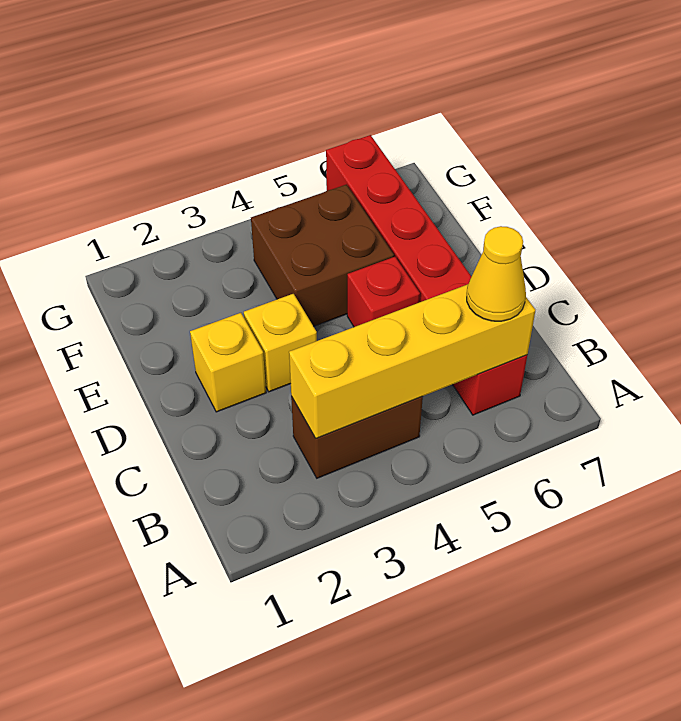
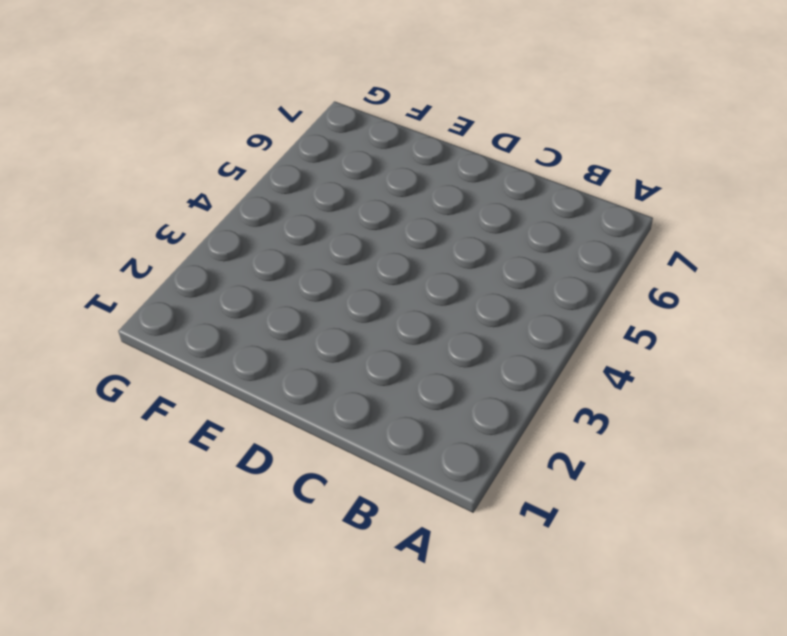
none -> brown 1x2 brick [291,397,423,478]
none -> red 1x6 brick [326,135,527,415]

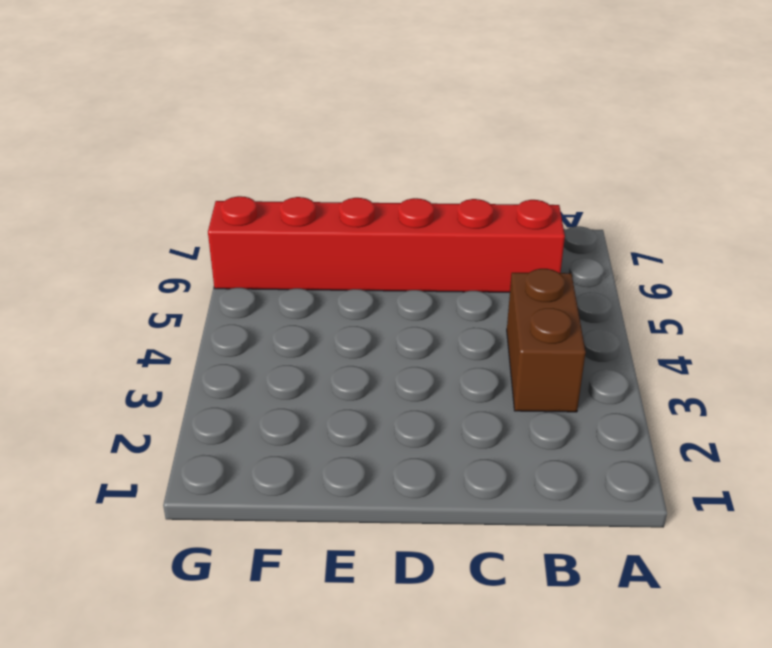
none -> yellow 1x1 brick [190,313,266,412]
none -> yellow 1x1 brick [244,294,317,392]

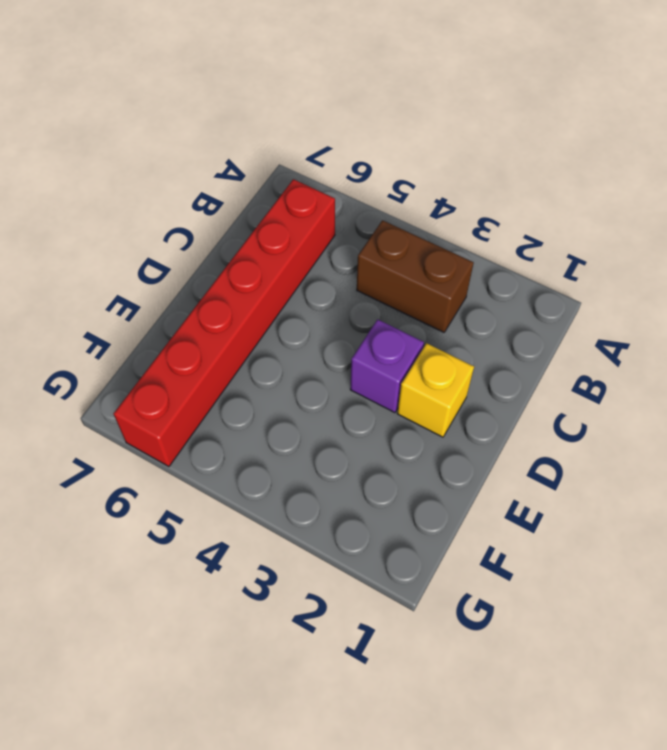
purple 1x1 brick [350,319,424,413] -> yellow 1x1 brick [244,294,317,392]
none -> red 1x1 brick [347,257,420,327]
none -> brown 2x2 brick [251,185,394,326]

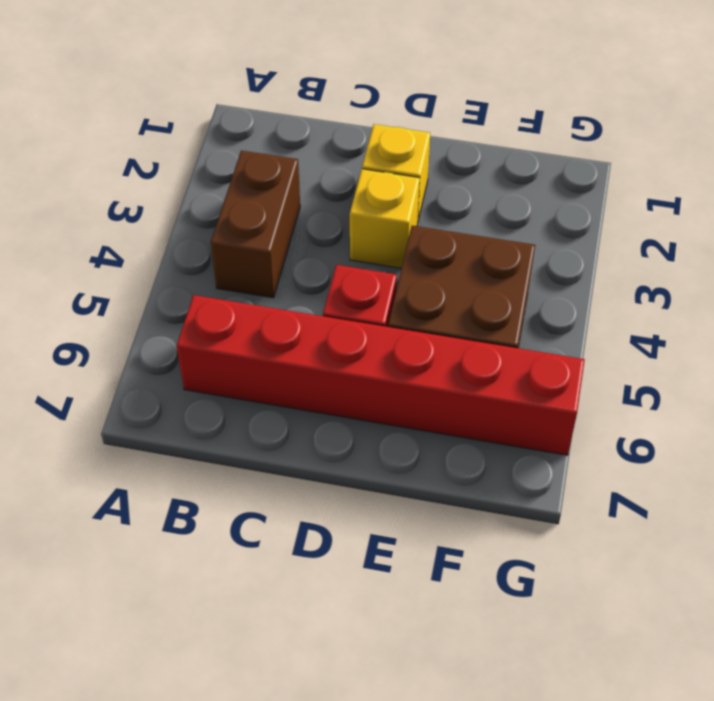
none -> yellow 1x4 brick [289,284,536,438]
none -> yellow 1x1 cone [467,226,526,321]

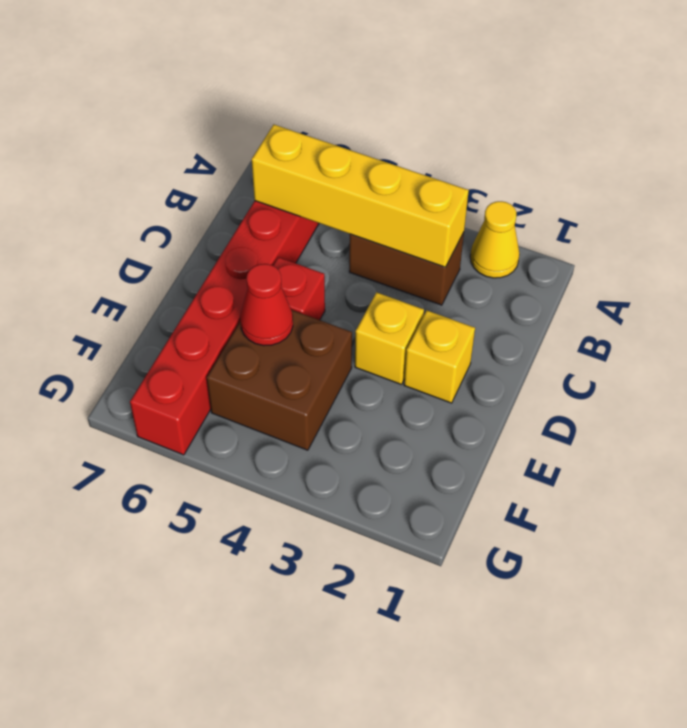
yellow 1x1 cone [470,201,520,278] -> yellow 1x1 cone moved to [467,226,526,321]
red 1x1 cone [240,264,293,346] -> none

